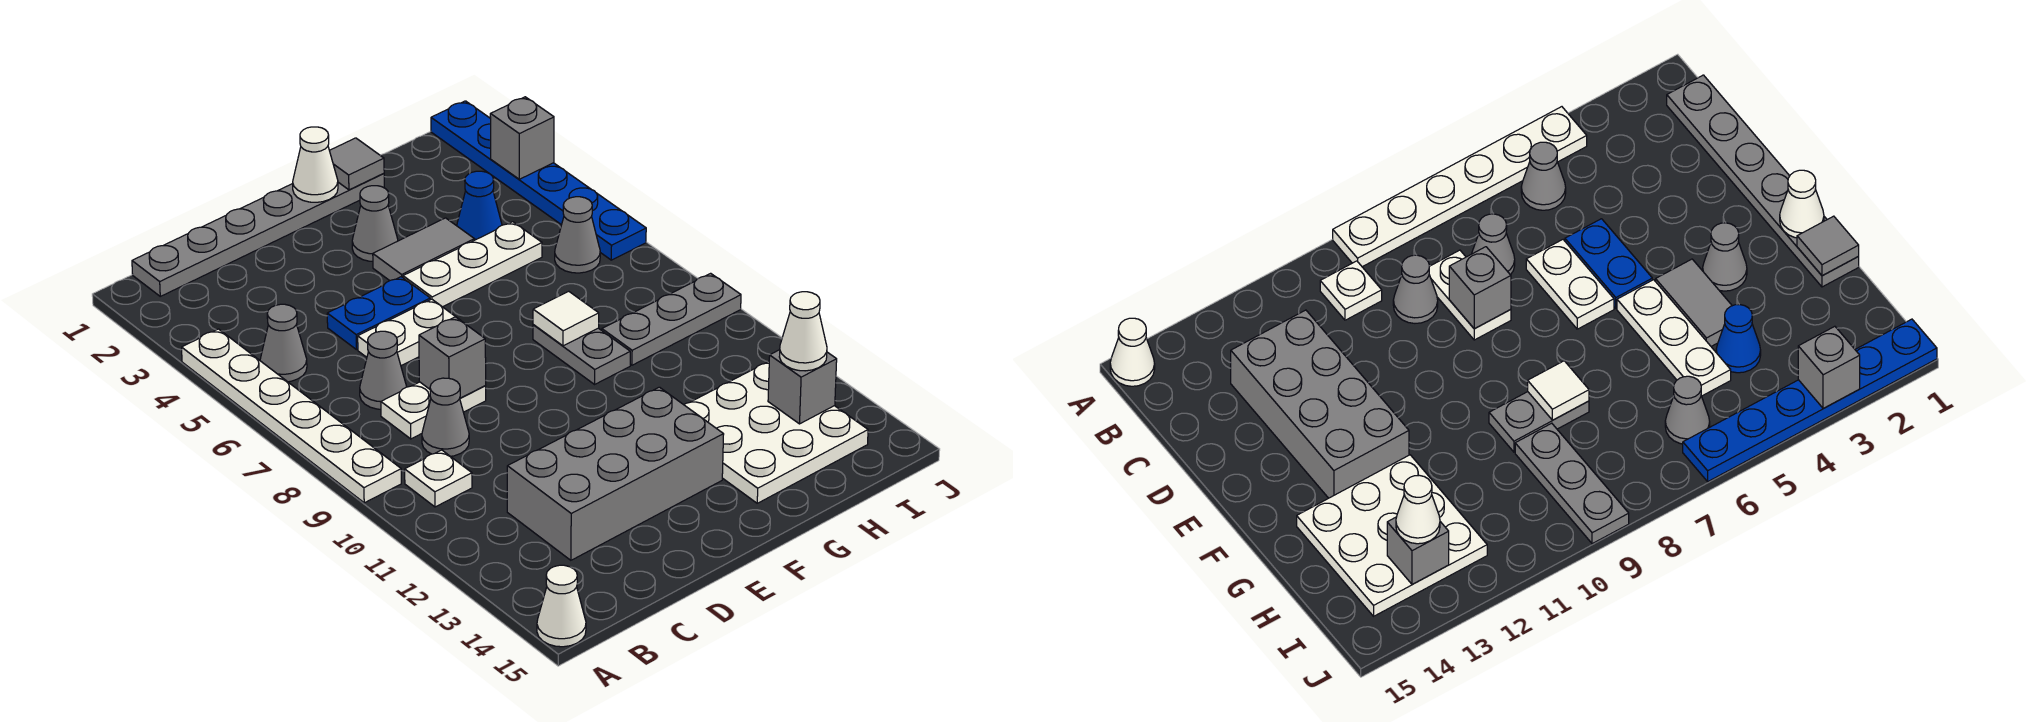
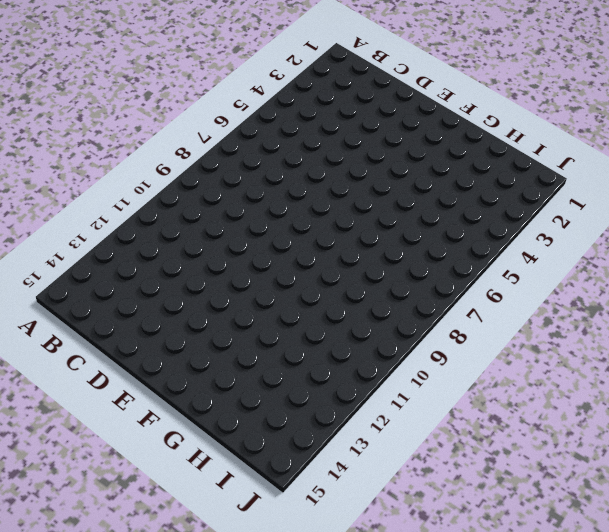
none -> white 1x6 plate [182,329,401,503]
none -> white 1x1 cone [537,565,586,647]
none -> grey 1x6 plate [132,173,384,296]

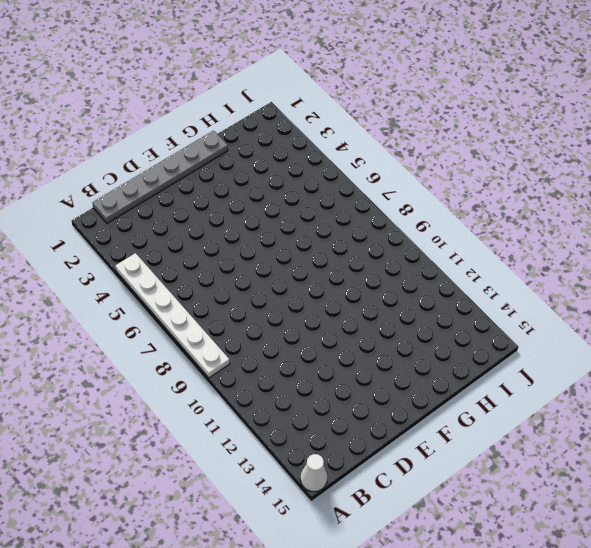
none -> grey 1x1 cone [260,304,307,382]
none -> white 1x1 plate [405,450,472,507]
none -> grey 1x1 cone [360,331,407,409]

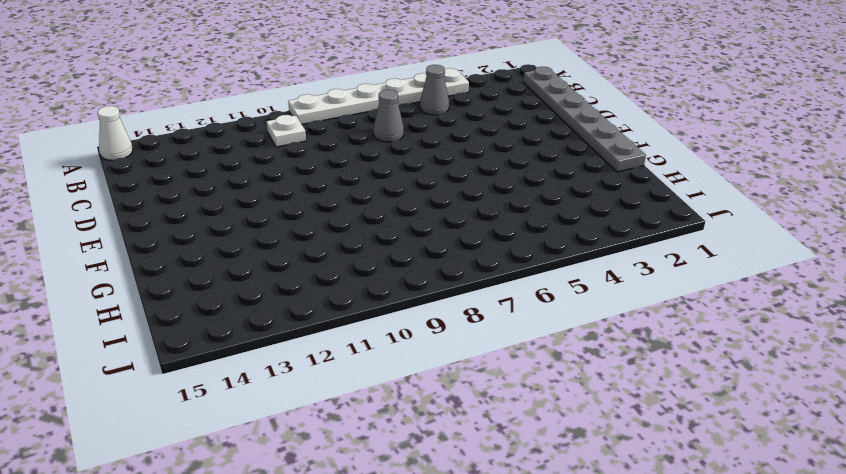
none -> white 1x2 plate [381,382,486,439]
none -> grey 1x1 cone [422,378,469,456]
none -> grey 2x4 brick [507,387,724,560]

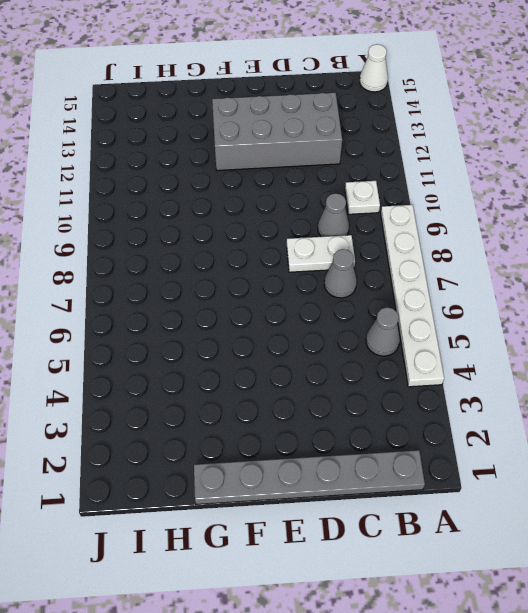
none -> blue 1x2 plate [327,277,430,350]
none -> white 1x2 plate [358,299,456,366]
none -> grey 1x1 cone [352,186,398,261]

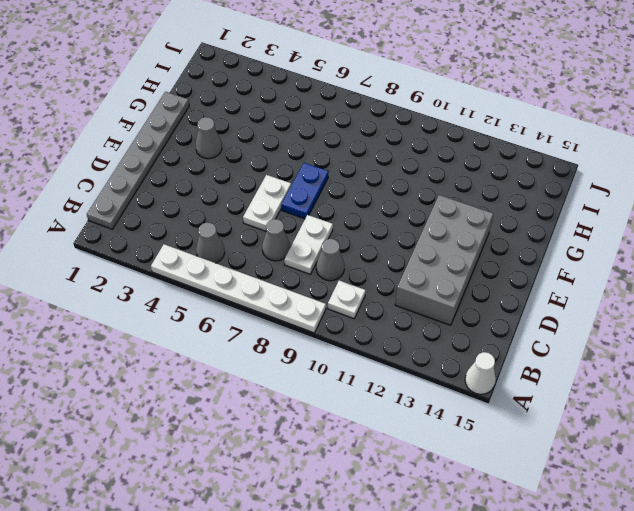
blue 1x2 plate [281,163,329,219] -> blue 1x2 plate moved to [327,277,430,350]
none -> grey 1x2 tile [373,218,474,281]
none -> white 1x3 plate [403,222,542,307]
none -> grey 1x2 plate [533,325,630,384]

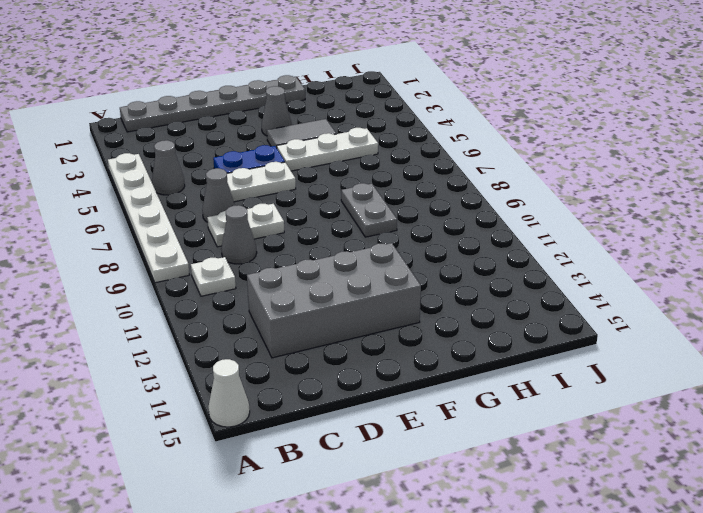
none -> white 3x3 plate [684,361,868,503]
none -> blue 1x1 cone [457,171,502,240]
none -> grey 1x3 plate [602,273,741,365]

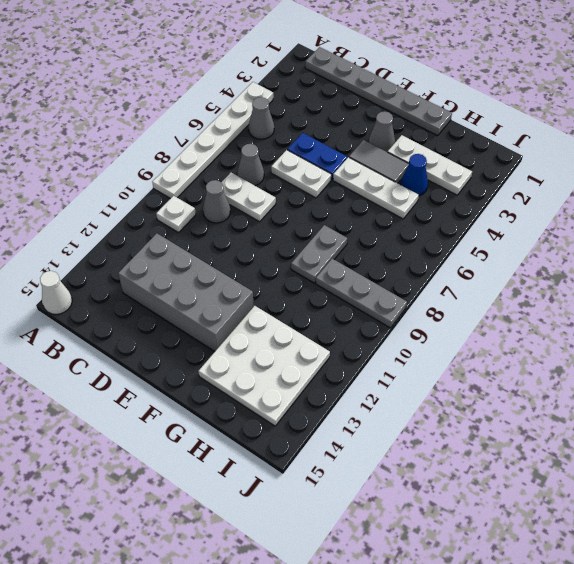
white 1x3 plate [388,135,472,195] -> none
none -> grey 1x1 cone [555,197,600,273]
none -> blue 1x6 plate [431,101,646,260]
none -> grey 1x1 brick [419,317,486,398]

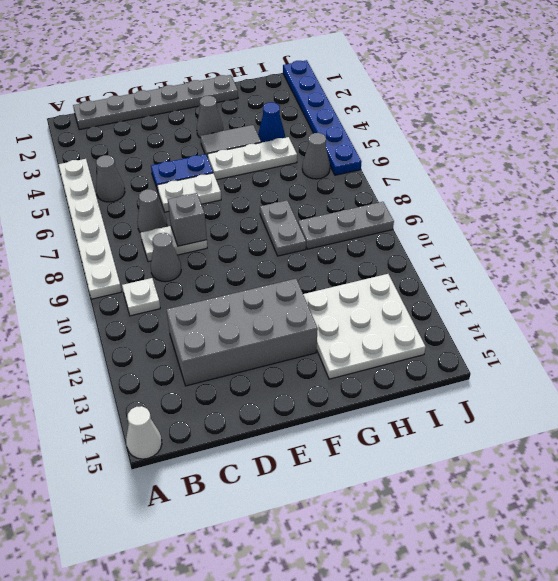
none -> white 1x1 cone [293,127,338,202]
none -> grey 1x1 tile [329,138,384,190]
none -> white 1x1 tile [533,291,599,346]

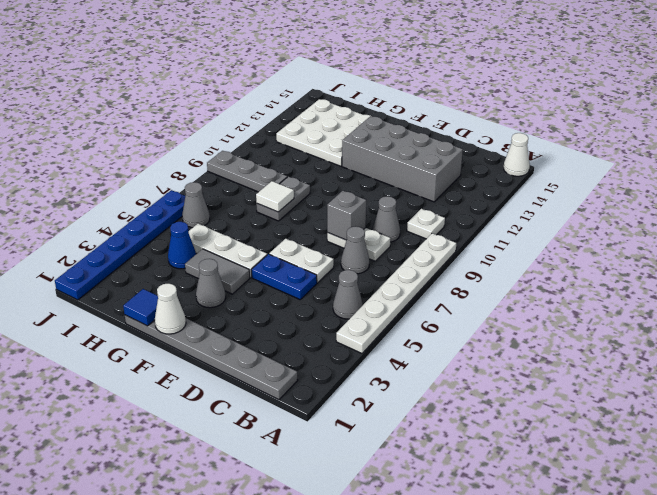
blue 1x1 tile [123,289,158,326] -> grey 1x1 tile [329,138,384,190]
none -> grey 1x1 brick [768,350,837,424]
none -> grey 1x1 brick [490,97,554,179]
none -> white 1x1 cone [779,292,827,371]

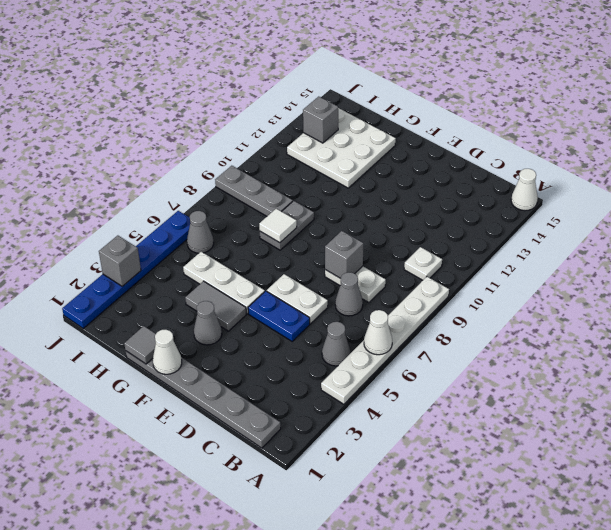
white 1x1 cone [364,310,392,355] -> white 1x1 cone moved to [779,292,827,371]
none -> grey 1x1 cone [422,378,469,456]
none -> grey 2x4 brick [507,387,724,560]
none -> blue 1x1 cone [457,171,502,240]

